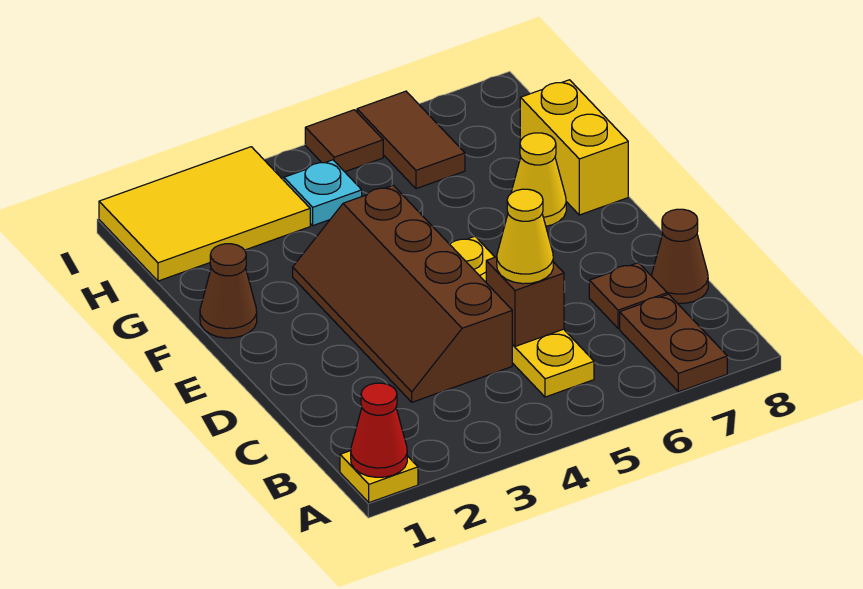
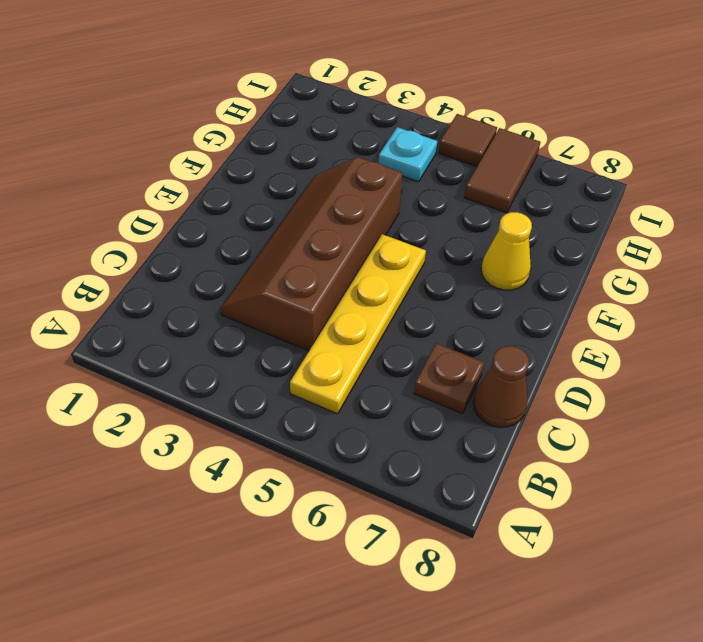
none -> yellow 1x1 plate [340,451,418,503]
none -> brown 1x2 plate [620,294,727,392]
none -> brown 1x1 cone [200,244,257,338]

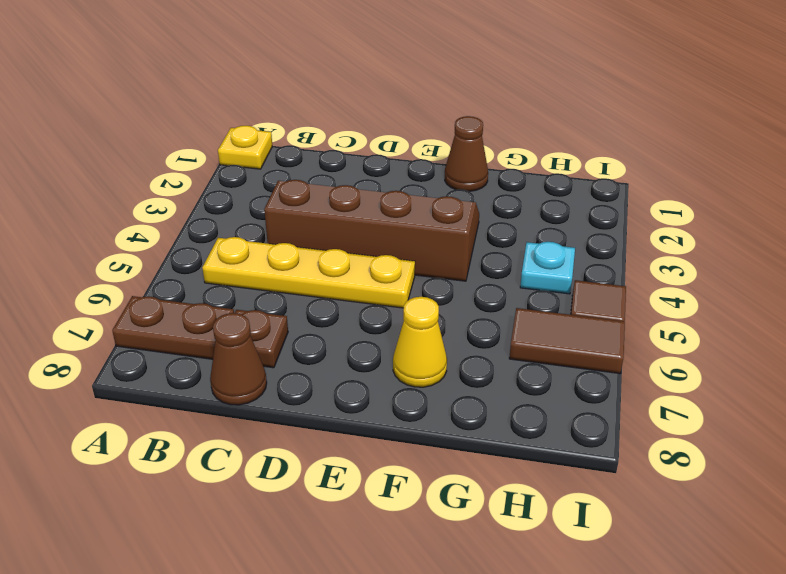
none -> yellow 1x2 brick [520,80,628,215]
none -> yellow 2x3 tile [99,147,310,281]
none -> red 1x1 cone [351,383,407,477]

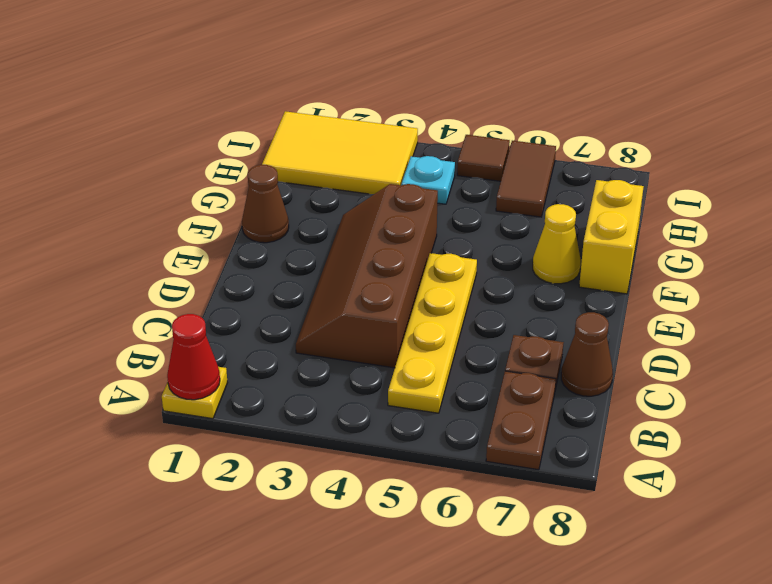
none -> brown 1x1 brick [486,257,564,346]
none -> yellow 1x1 cone [497,189,553,284]

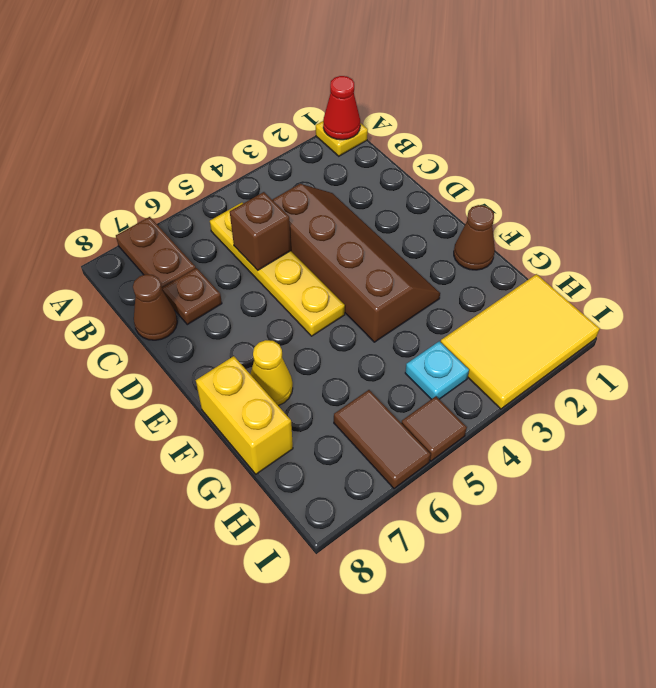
none -> yellow 1x1 cone [497,189,553,284]

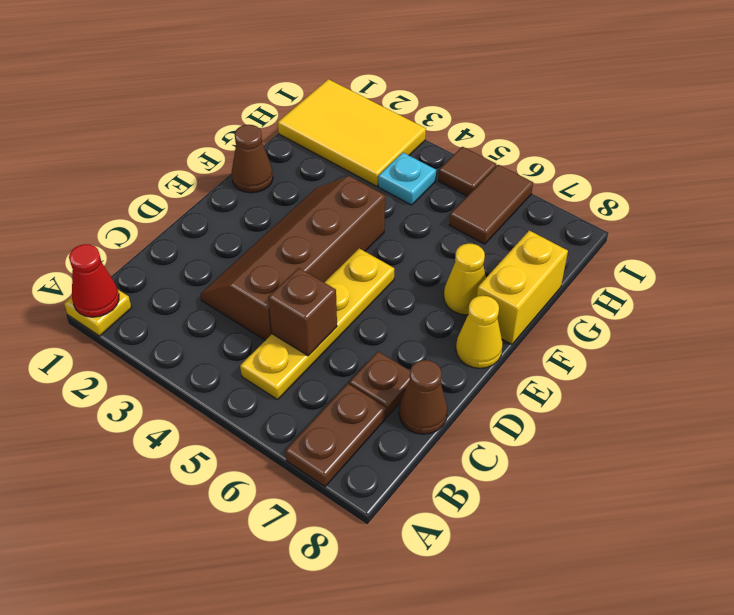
yellow 1x1 cone [456,296,503,368] -> yellow 1x1 cone moved to [497,189,553,284]

